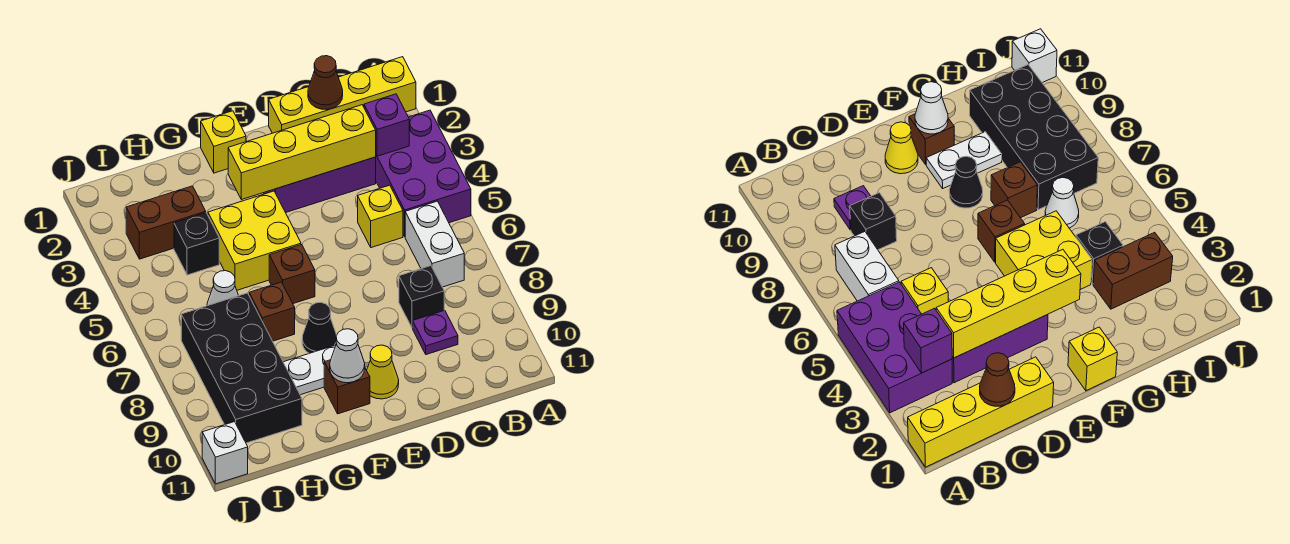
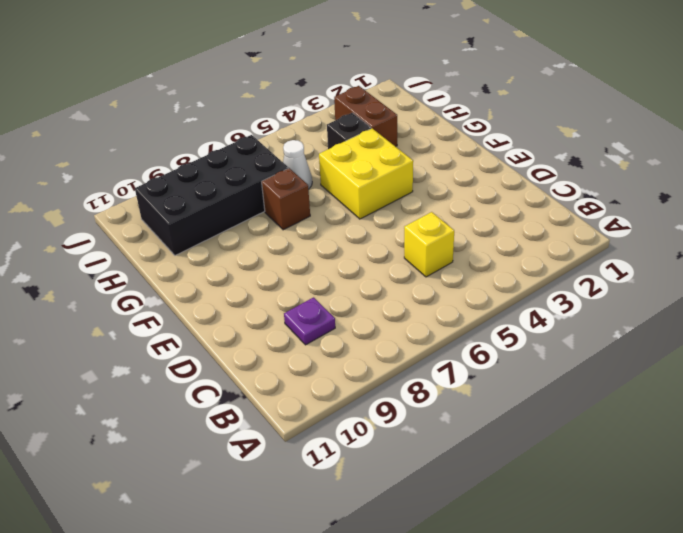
none -> yellow 1x4 brick [269,57,416,133]
none -> purple 2x3 brick [376,110,471,236]
none -> white 1x2 brick [405,201,464,287]

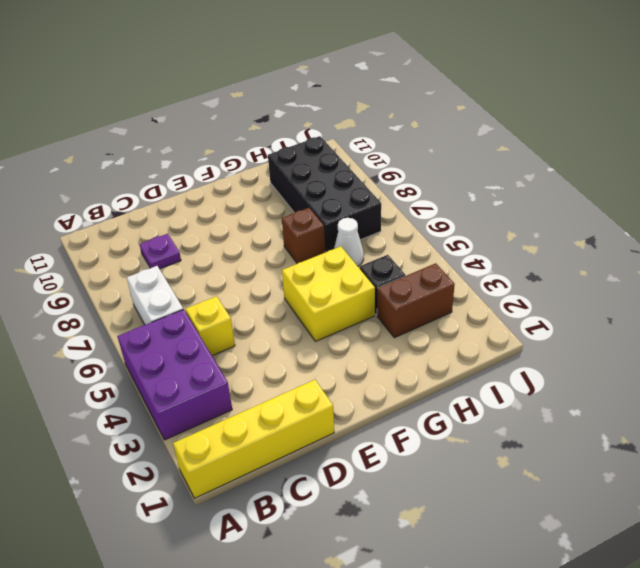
none -> purple 1x3 brick [264,157,376,213]
none -> black 1x1 brick [399,266,444,328]
none -> yellow 1x1 cone [367,345,399,399]

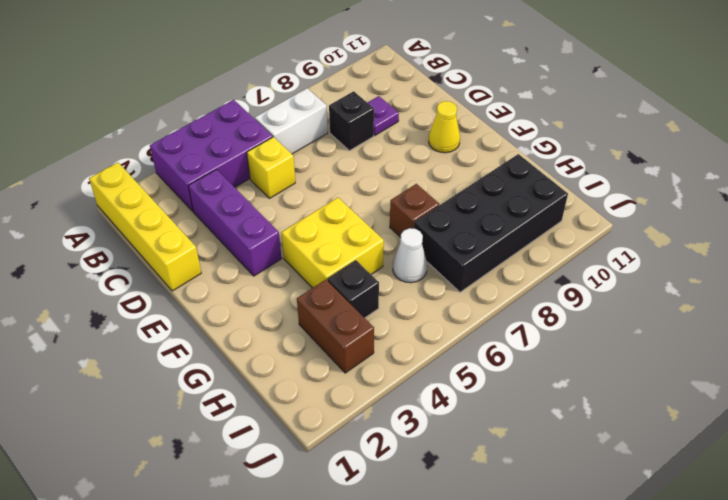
none -> yellow 1x1 brick [201,111,246,173]
none -> brown 1x1 brick [269,245,315,304]
none -> black 1x1 cone [302,303,337,353]

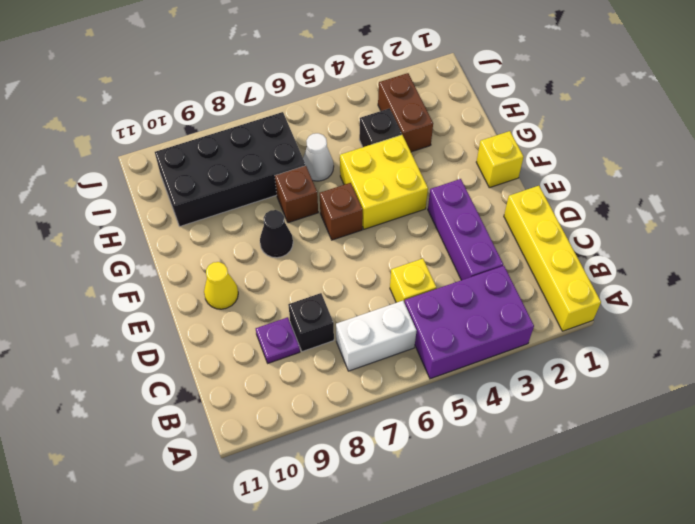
none -> white 1x2 plate [283,345,336,395]
none -> brown 1x1 brick [324,360,370,414]
none -> white 1x1 brick [202,422,248,484]

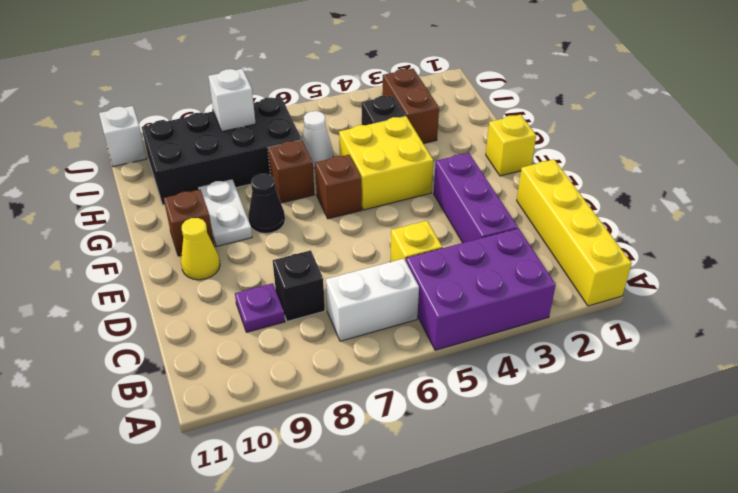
white 1x1 brick [208,69,256,131] -> none
none -> purple 1x1 brick [364,94,409,156]
none -> brown 1x1 cone [308,56,343,110]
none -> yellow 1x4 brick [228,105,376,200]

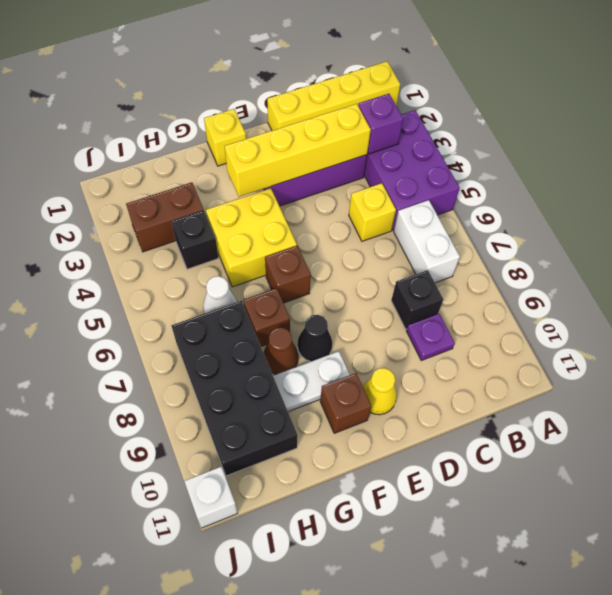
brown 1x1 cone [263,328,298,374] -> brown 1x1 cone moved to [308,56,343,110]
none -> white 1x1 cone [330,329,365,383]

